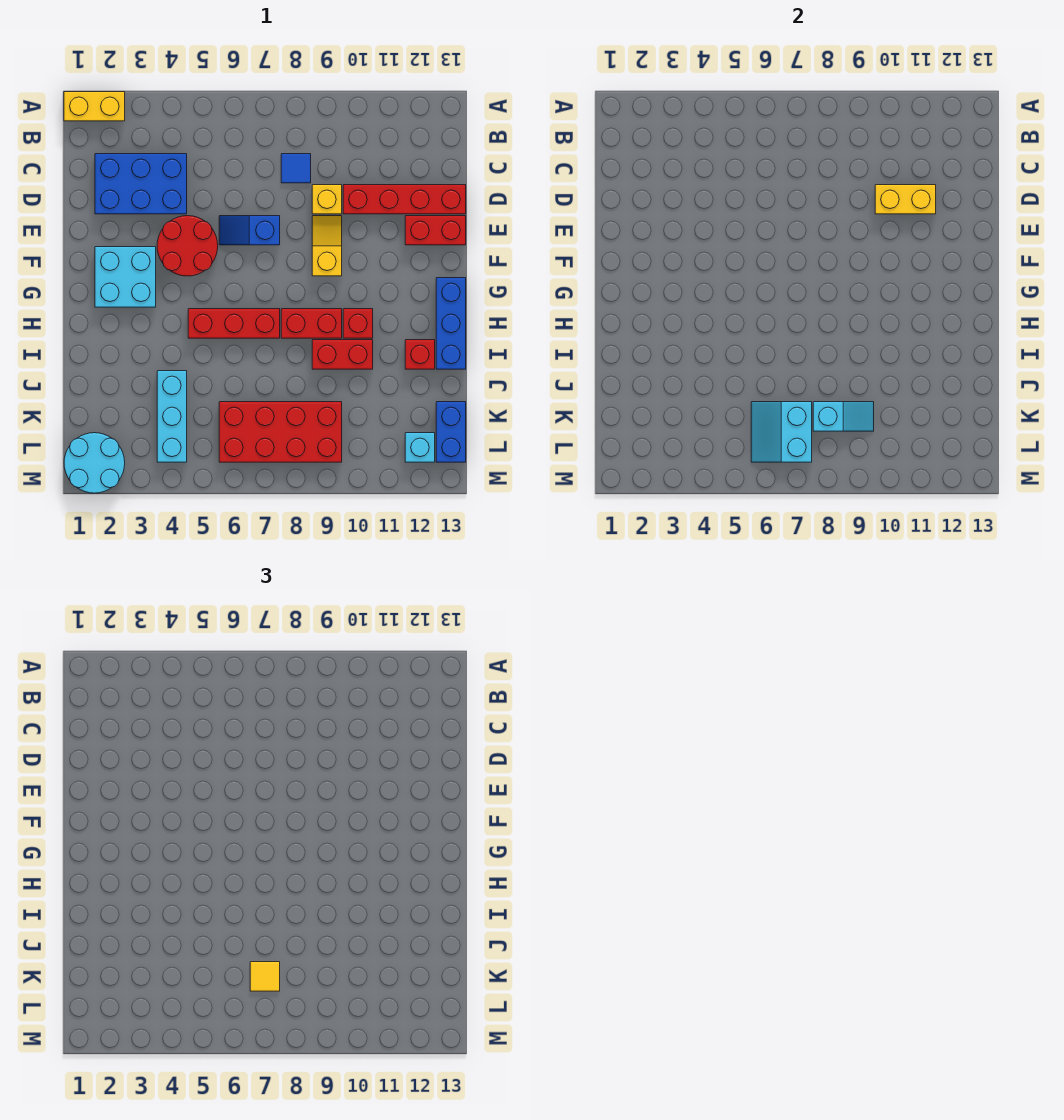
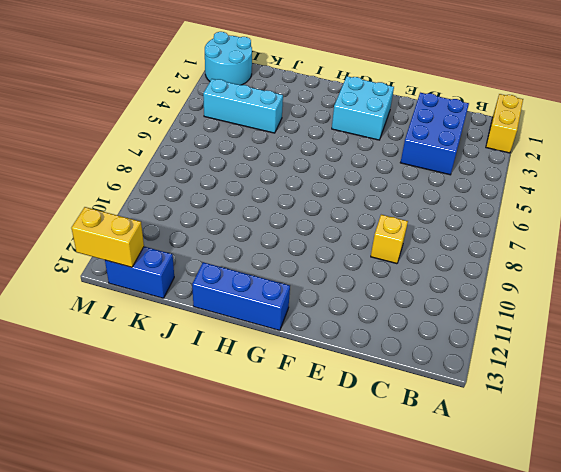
yellow 1x2 brick [71,207,144,267] -> yellow 1x2 brick turned to [875,185,936,214]
none -> blue 1x1 tile [281,154,311,183]
none -> red 1x4 brick [343,185,466,214]
none -> red 2x2 round brick [157,216,218,276]

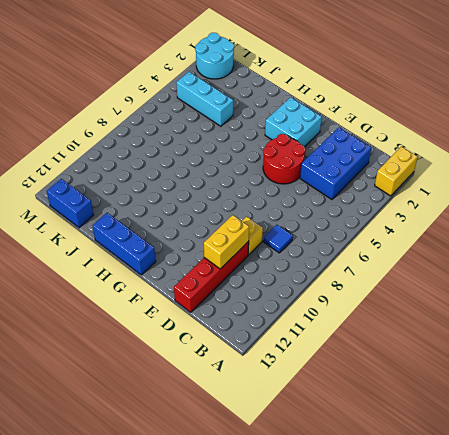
none -> blue 1x2 slope [219,216,280,245]
none -> yellow 1x2 slope [312,216,342,276]
none -> red 1x2 brick [405,216,466,245]

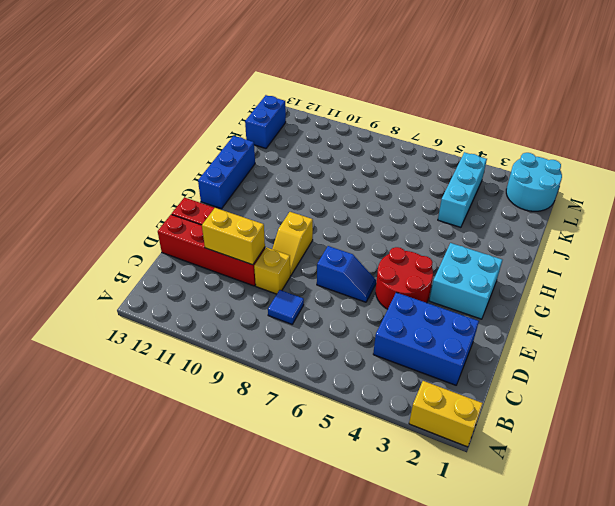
none -> red 1x3 brick [188,309,280,338]
none -> red 1x2 brick [281,309,342,338]
none -> red 1x1 brick [343,309,373,338]

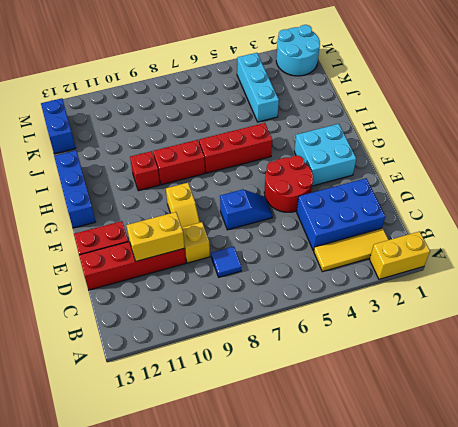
yellow 1x3 tile [314,228,389,272] -> none
none -> red 1x2 brick [312,340,373,369]
none -> red 1x1 brick [405,340,435,369]
none -> red 2x4 brick [219,402,342,462]

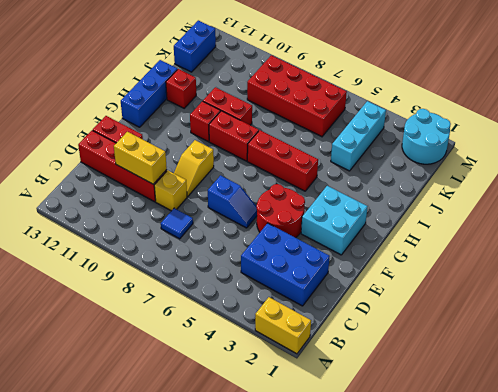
none -> cyan 1x1 brick [405,433,435,462]
none -> cyan 2x2 slope [751,402,812,462]
none -> cyan 1x2 slope [813,402,874,431]

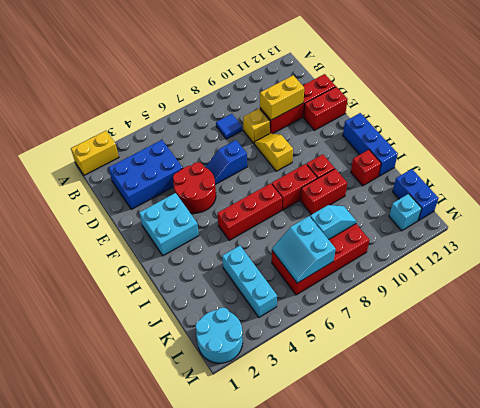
none -> yellow 1x1 tile [250,962,280,991]

